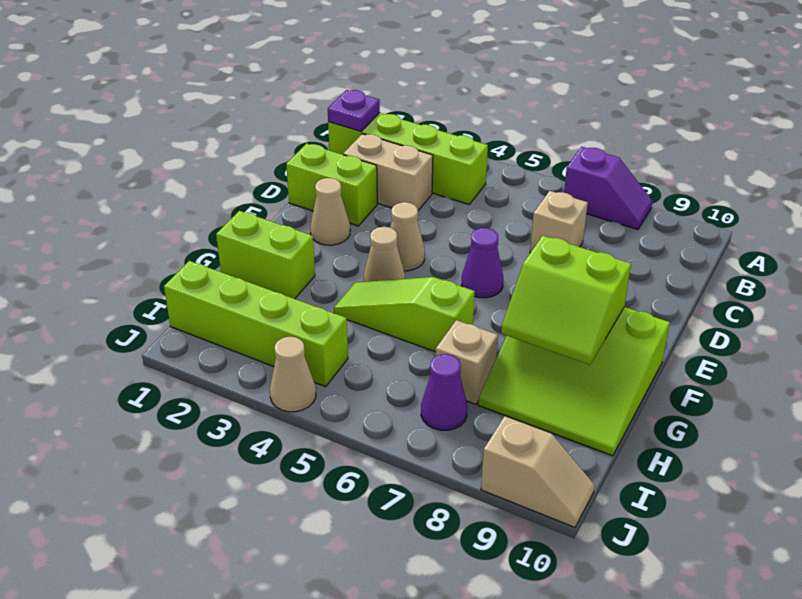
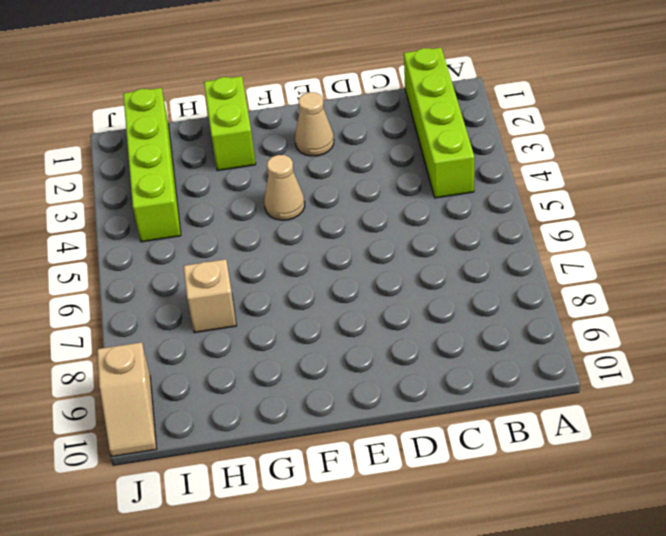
none -> purple 1x2 slope [564,147,652,230]
none -> tan 1x2 brick [343,134,433,211]
none -> tan 1x1 brick [530,191,588,253]

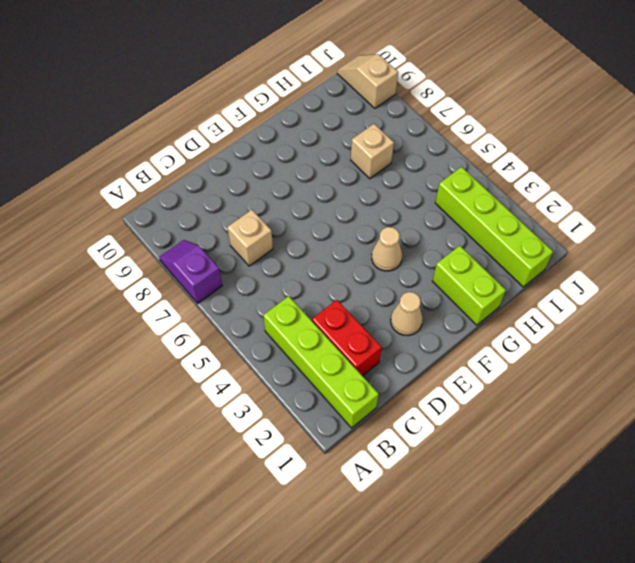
red 1x2 brick [312,300,382,376] -> tan 1x2 brick [343,134,433,211]
none -> lime 1x2 brick [286,143,377,226]
none -> tan 1x1 cone [390,202,425,271]
none -> purple 1x1 cone [462,228,503,298]

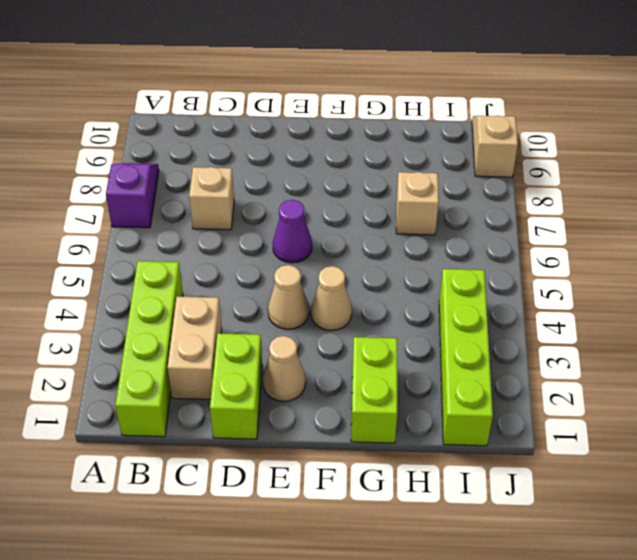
none -> lime 3x3 slope [478,307,670,456]
none -> lime 1x3 slope [334,277,475,352]
none -> purple 1x1 cone [421,354,467,430]

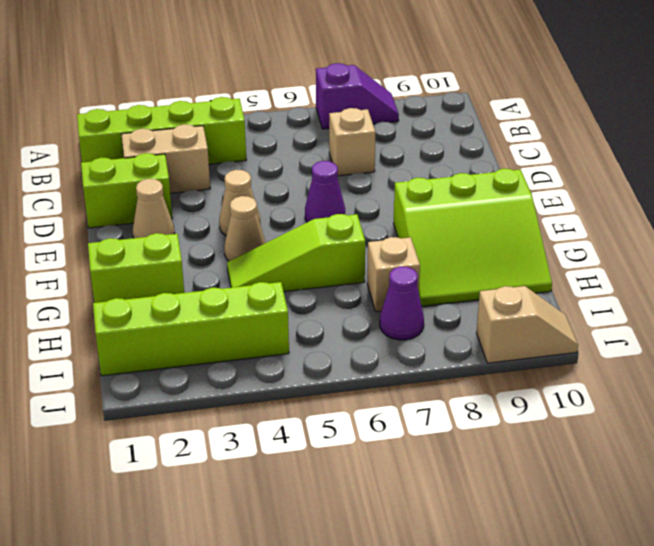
none -> tan 1x1 cone [270,337,316,412]
none -> purple 1x1 plate [328,90,380,131]
none -> lime 2x2 slope [501,236,631,365]

